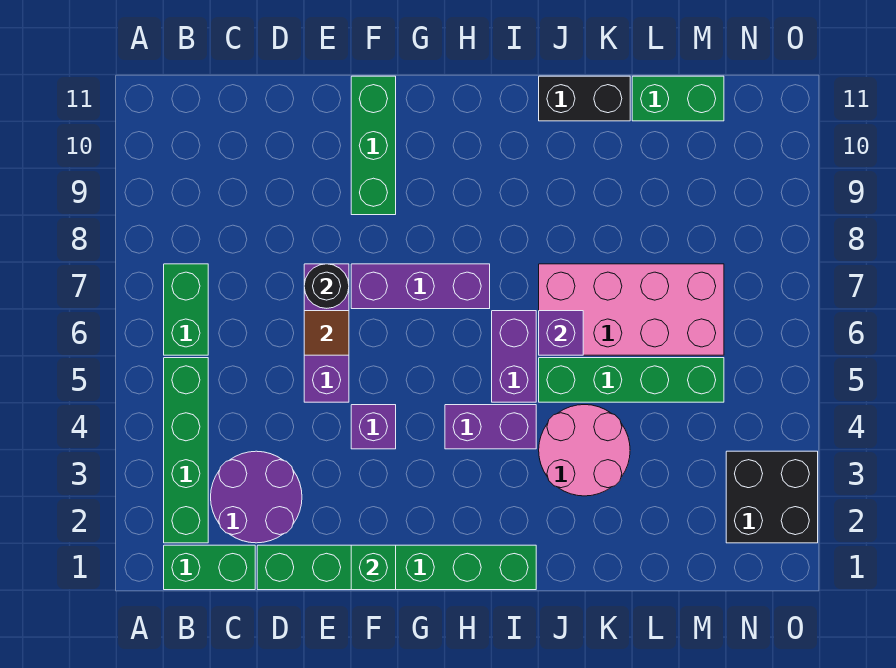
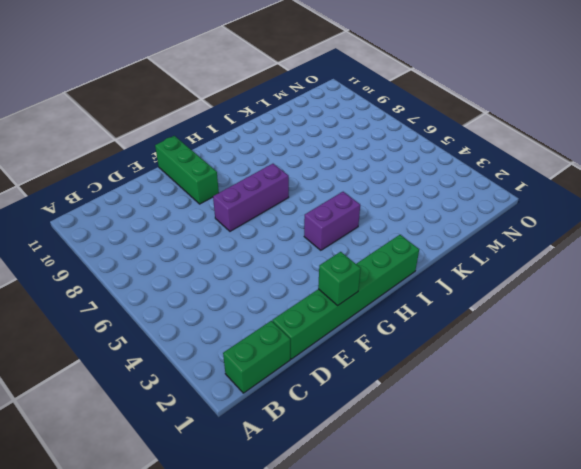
none -> green 1x4 brick [164,358,208,543]
none -> green 1x2 brick [164,264,208,355]
none -> purple 2x2 round brick [211,451,302,543]

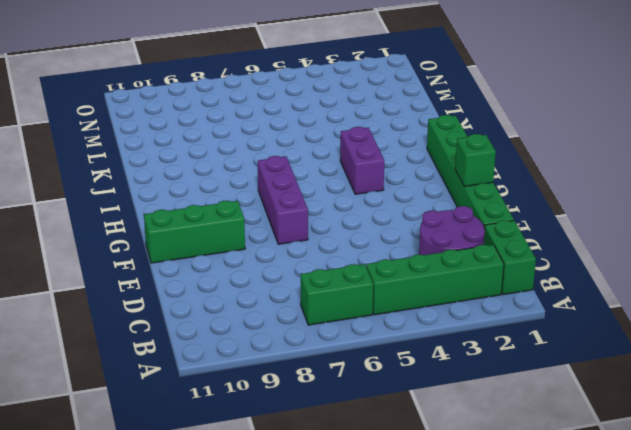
none -> purple 1x3 brick [304,264,349,402]
none -> purple 1x1 brick [351,405,396,449]
none -> purple 1x2 brick [492,311,536,402]

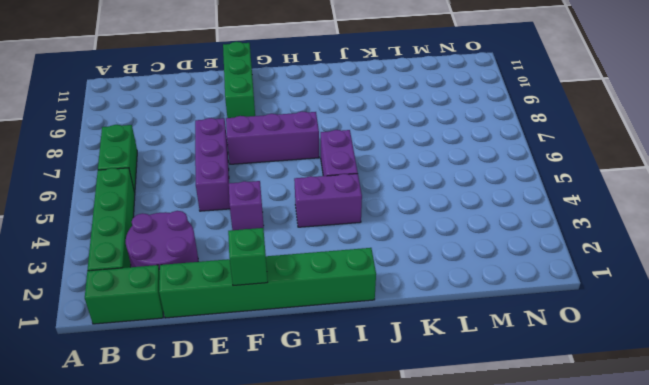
none -> pink 2x2 round brick [539,405,630,496]
none -> green 1x4 brick [539,358,724,402]
none -> pink 2x4 brick [539,264,724,355]

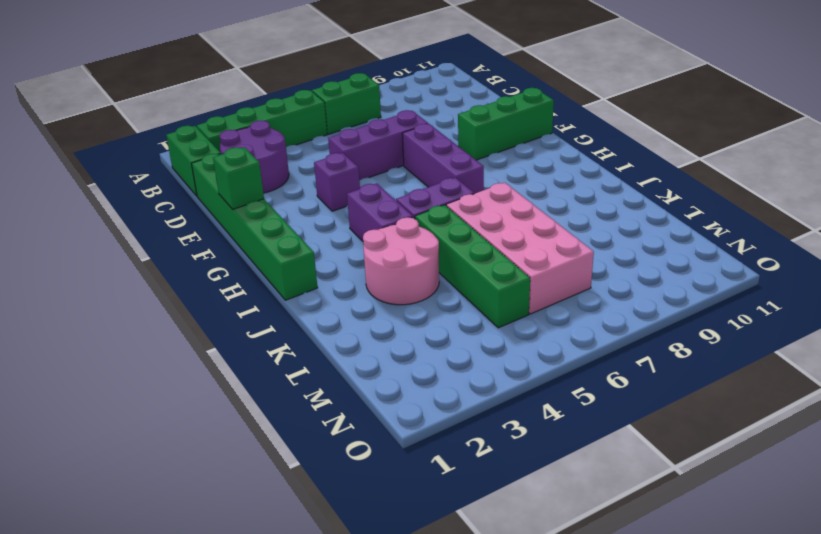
none -> black 1x2 brick [539,76,630,121]
none -> green 1x2 brick [632,76,724,121]
none -> black 2x2 brick [726,451,818,543]

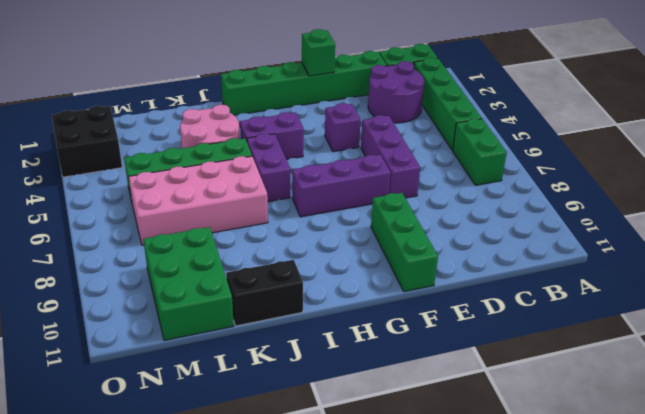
green 2x3 brick [143,227,234,341] -> green 1x2 brick [632,76,724,121]
none -> brown 1x1 tile [304,311,349,355]
none -> black 1x1 round brick [304,264,349,308]
none -> purple 1x1 brick [539,311,583,355]

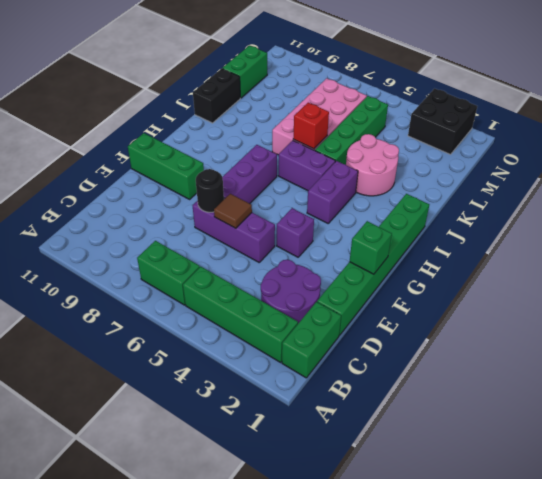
red 1x1 brick [293,103,329,149] -> purple 1x1 brick [539,311,583,355]

